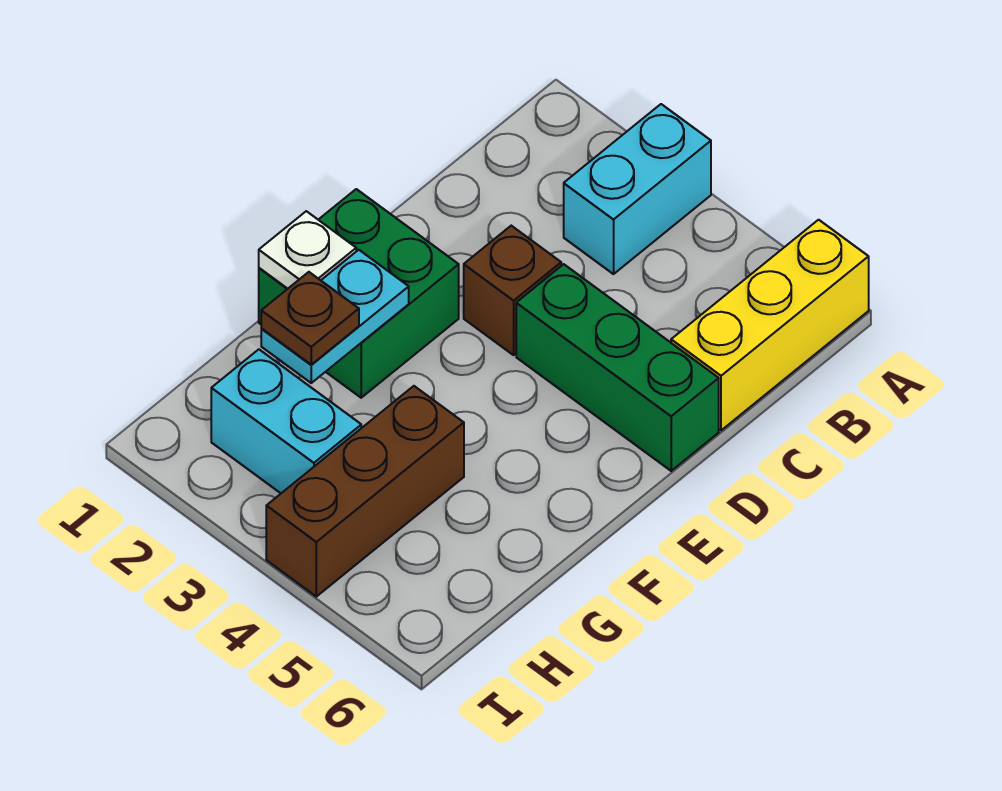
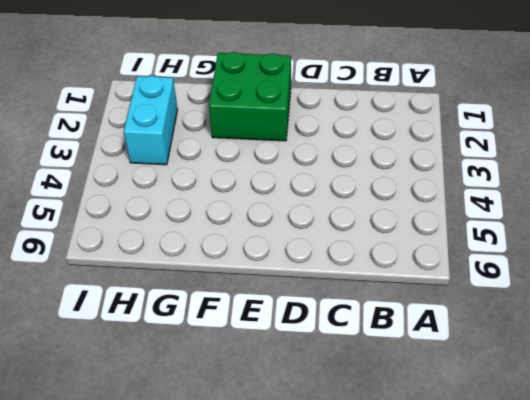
none -> cyan 1x2 brick [564,104,711,274]
none -> yellow 1x3 brick [671,220,869,430]

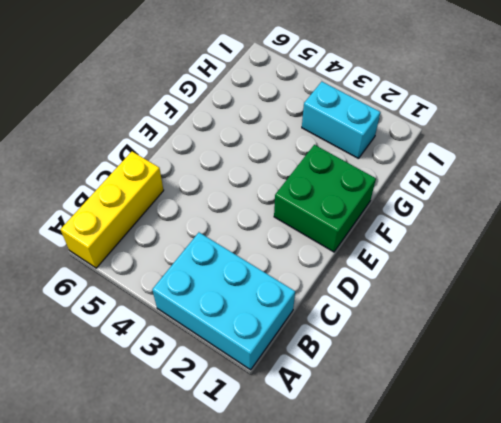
cyan 2x3 brick [152,232,295,370] -> cyan 1x2 brick [564,104,711,274]
none -> brown 1x1 brick [464,226,561,355]
none -> green 1x3 brick [516,264,719,471]

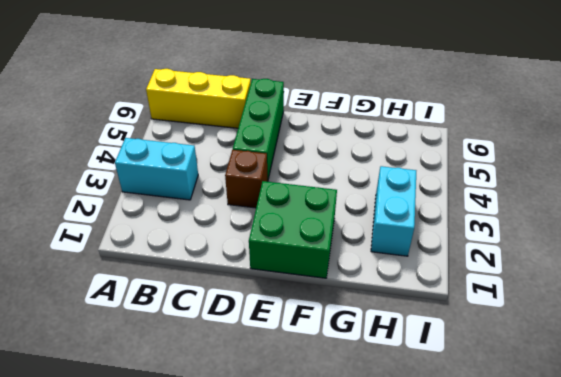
none -> brown 1x3 brick [266,386,464,597]
none -> white 1x1 plate [259,211,356,289]

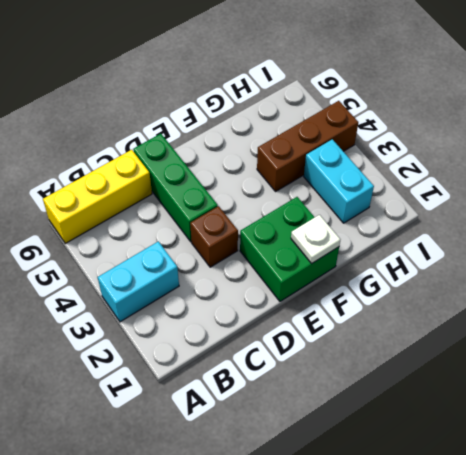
none -> cyan 1x2 plate [261,250,409,383]
none -> brown 1x1 plate [261,272,359,364]

